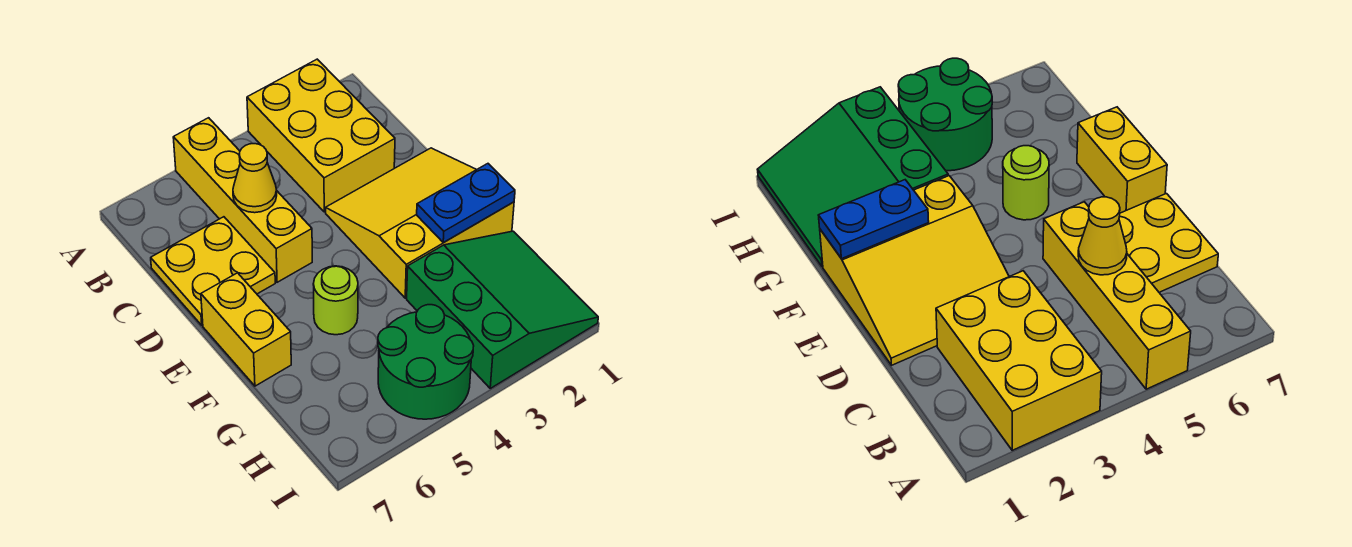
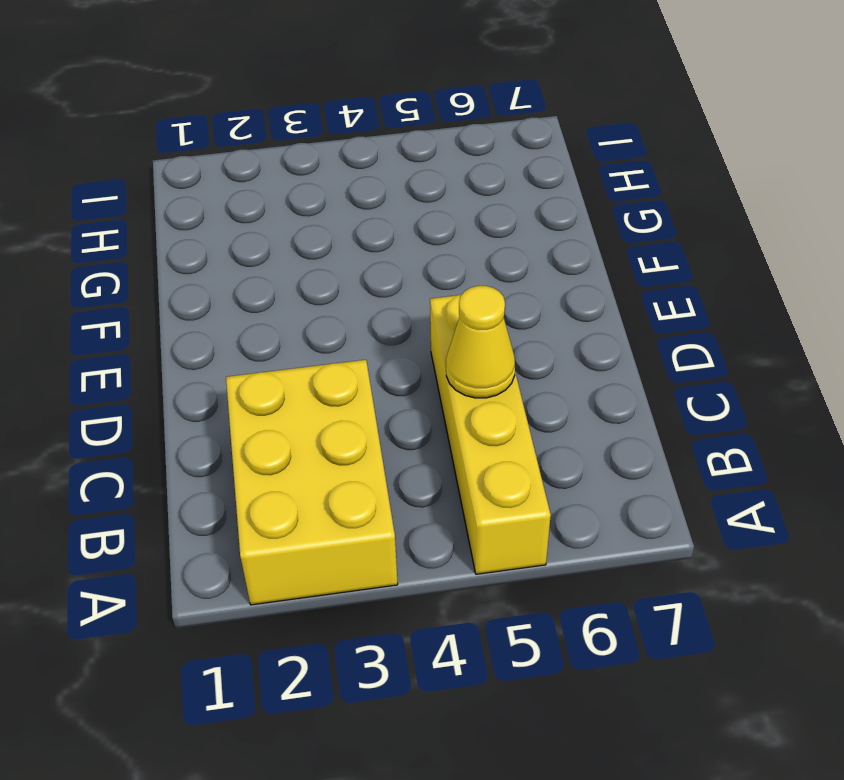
none -> yellow 2x2 plate [151,217,275,325]
none -> yellow 3x3 slope [326,148,514,298]

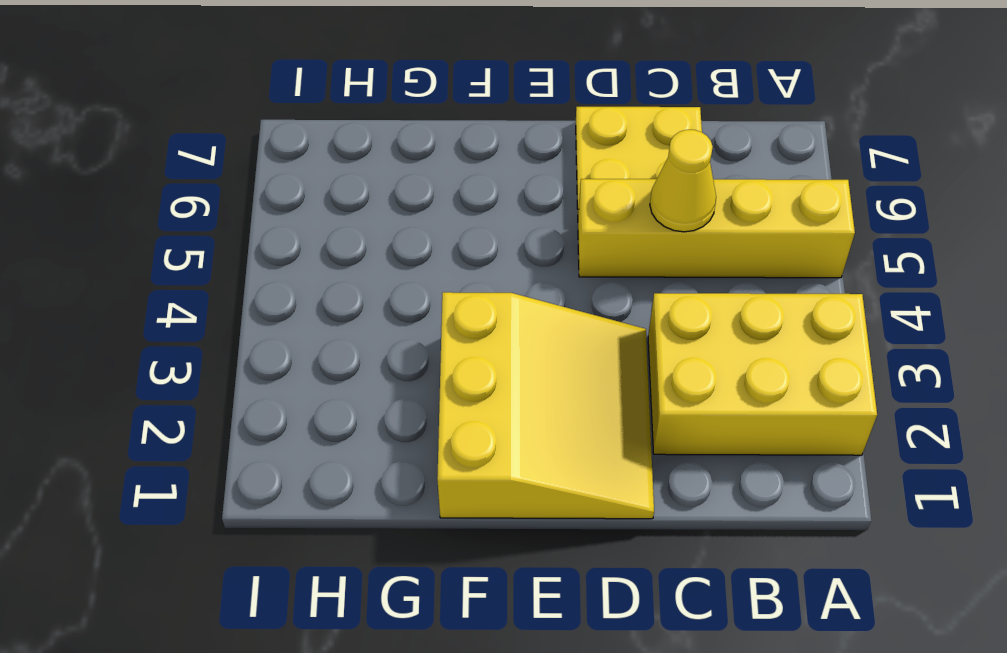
none -> yellow 1x2 brick [201,273,291,386]
none -> lime 1x1 round brick [313,266,358,335]

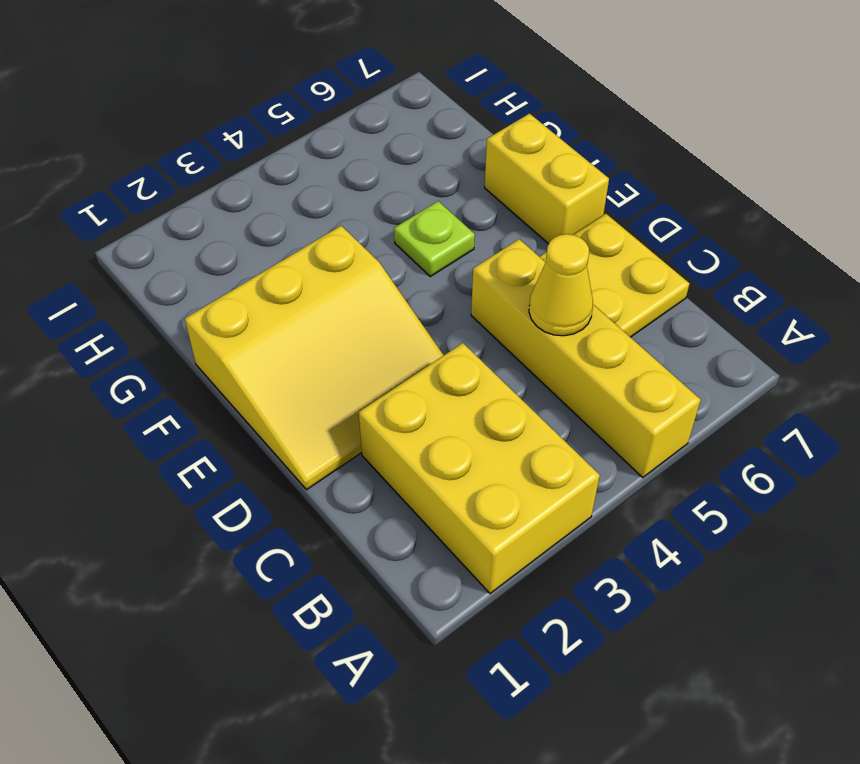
lime 1x1 plate [394,201,475,277] -> lime 1x1 round brick [313,266,358,335]
none -> green 3x3 slope [407,231,598,388]
none -> green 2x2 round brick [378,305,474,419]

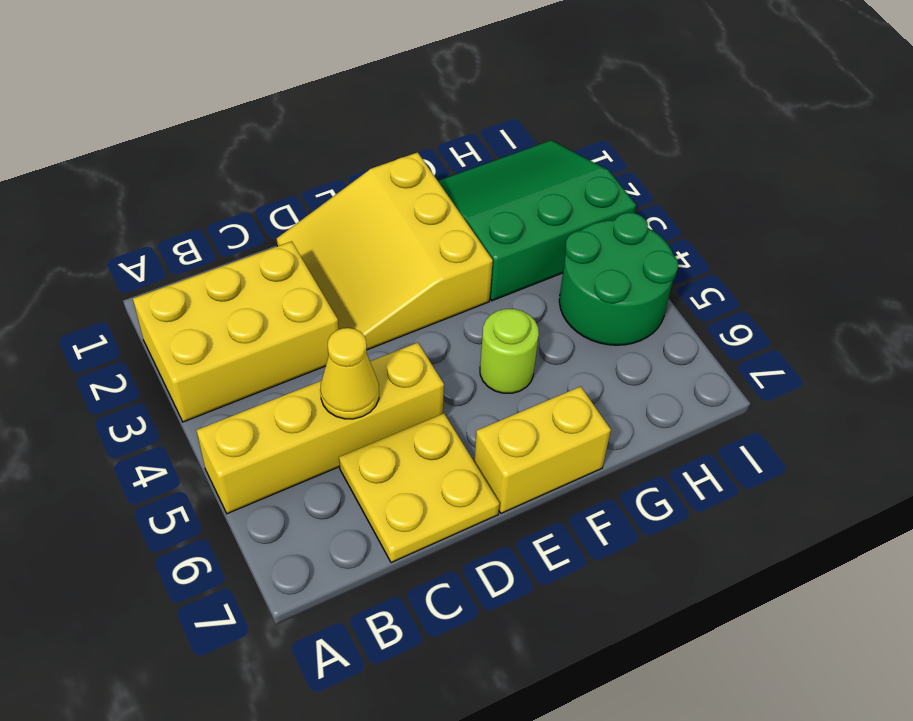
none -> blue 1x2 plate [417,164,515,243]

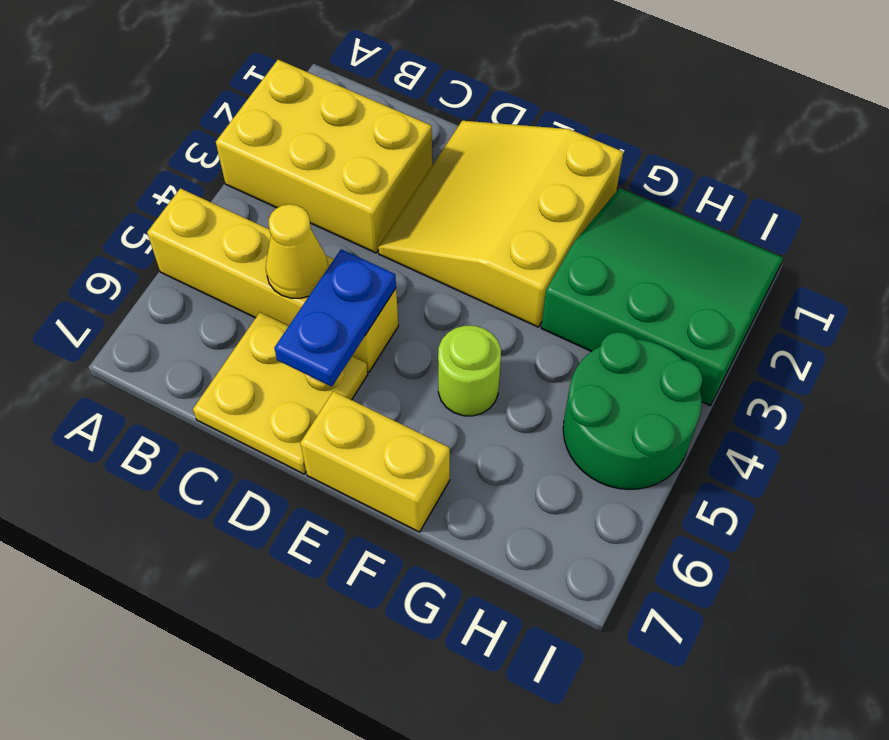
blue 1x2 plate [274,249,396,387] -> blue 1x2 plate moved to [417,164,515,243]

